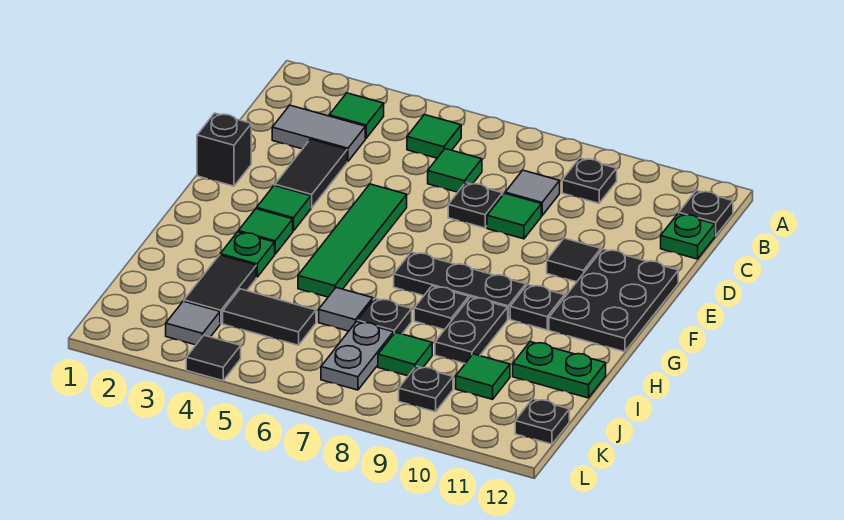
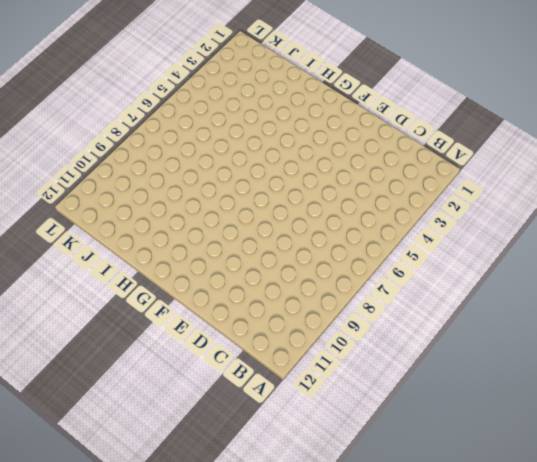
none -> green 1x1 tile [329,93,384,138]
none -> green 1x1 tile [407,115,461,158]
none -> black 1x1 plate [562,158,617,203]
none -> black 1x1 plate [679,190,733,236]

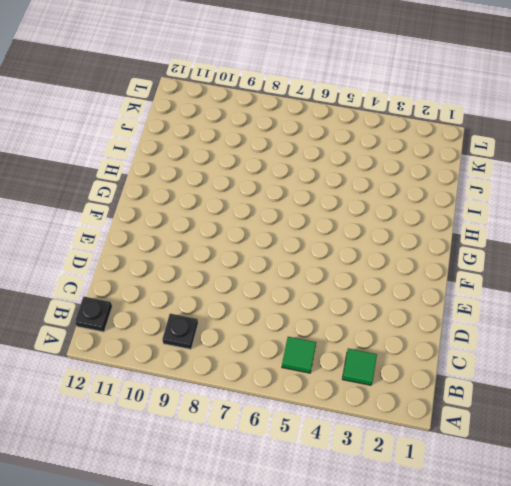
none -> grey 1x2 tile [272,105,365,162]
none -> green 1x1 tile [428,149,482,192]
none -> grey 1x1 tile [505,170,560,216]
none -> green 1x1 plate [661,214,715,259]

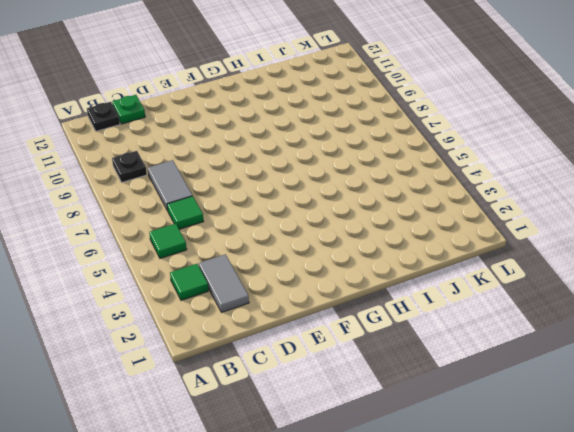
grey 1x2 tile [148,160,192,211] -> grey 1x1 tile [505,170,560,216]
none -> black 1x2 tile [275,139,347,208]
none -> black 1x1 plate [448,183,503,228]
none -> green 1x1 tile [487,193,541,239]
none -> black 1x1 brick [197,113,251,186]

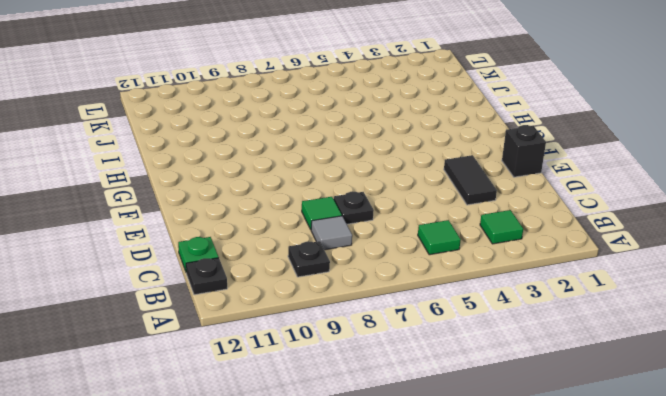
none -> grey 1x2 tile [272,105,365,162]
none -> green 1x1 tile [428,149,482,192]
none -> green 1x4 tile [298,184,407,297]
none -> black 1x1 tile [547,238,601,282]

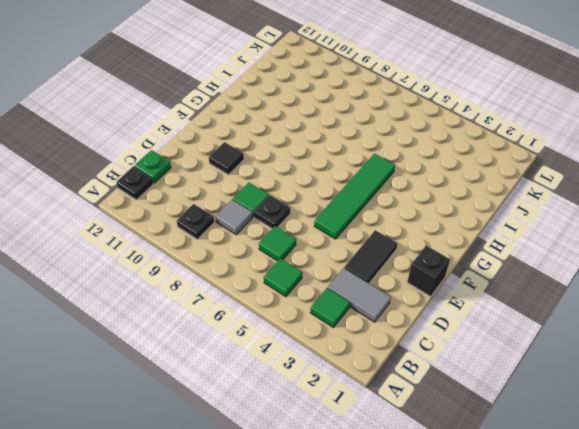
none -> black 2x3 plate [549,249,678,352]
none -> green 1x1 tile [257,185,311,231]
none -> green 1x1 tile [238,209,293,254]
none -> black 1x3 plate [394,252,526,319]

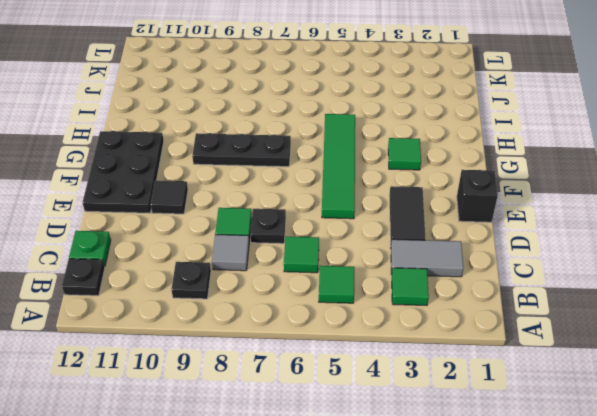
none -> green 1x1 tile [257,185,311,231]
none -> black 1x1 plate [510,285,564,330]
none -> green 1x1 plate [220,232,275,277]
none -> black 1x1 plate [414,286,469,330]

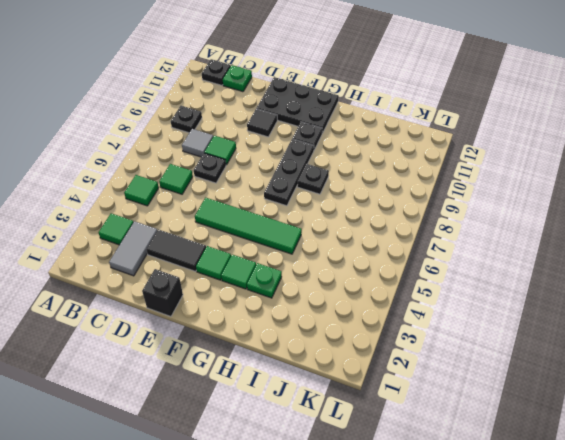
none -> black 1x2 plate [435,297,508,363]
none -> black 1x2 tile [184,255,256,324]
none -> grey 1x1 tile [319,288,373,331]
none -> black 1x1 plate [357,298,412,334]

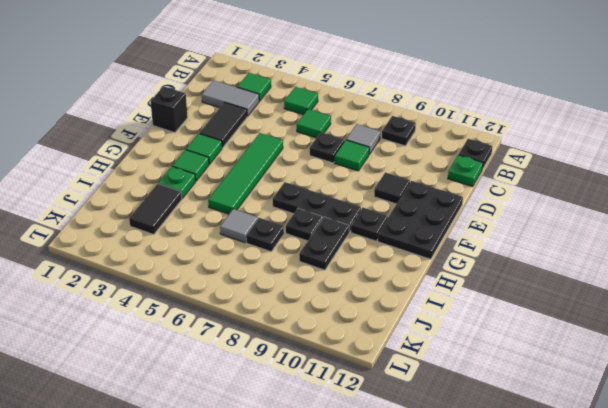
none -> green 1x2 plate [513,342,606,398]
none -> black 1x2 tile [223,289,316,345]
none -> grey 1x2 plate [321,322,394,390]
none -> green 1x1 tile [378,332,432,376]

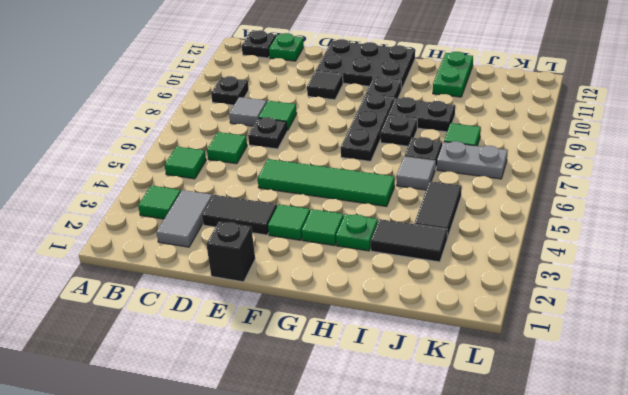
none -> green 1x1 tile [456,354,510,399]
none -> grey 1x1 tile [166,301,220,345]
none -> black 1x1 plate [399,366,453,412]
none -> black 1x1 plate [515,399,569,444]

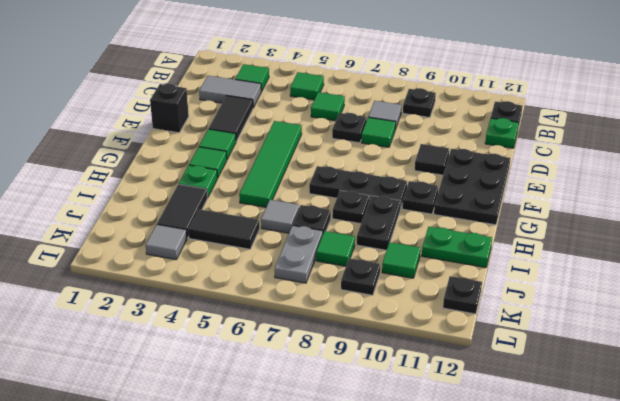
none -> black 1x1 tile [186,335,241,381]

